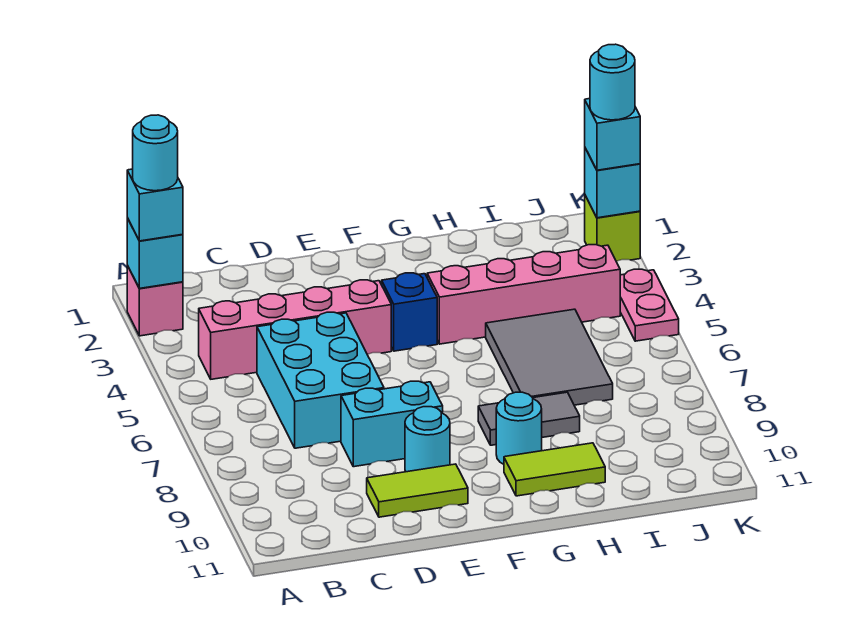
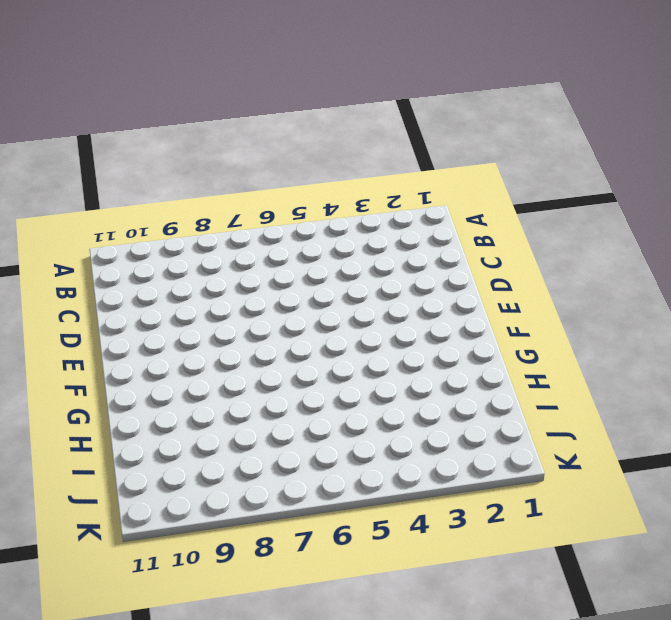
none -> pink 1x1 brick [127,266,183,336]
none -> pink 1x4 brick [199,280,391,379]
none -> cyan 2x3 brick [257,312,384,448]

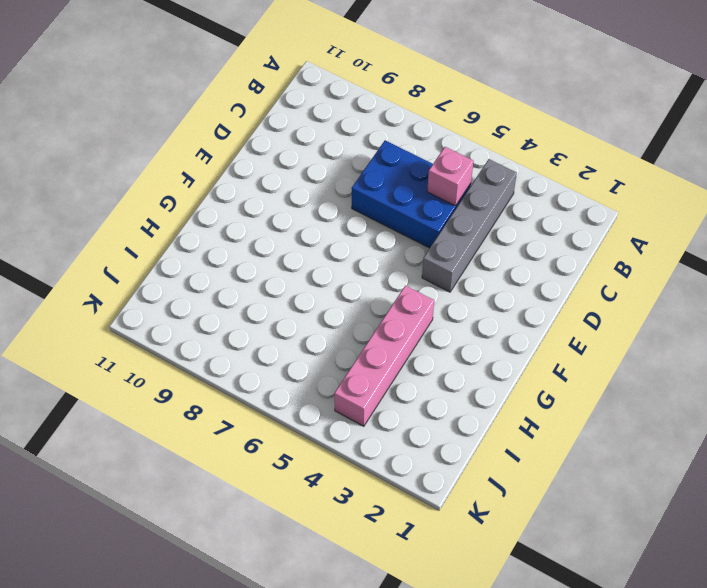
grey 1x4 brick [422,159,517,292] -> pink 1x4 brick [199,280,391,379]
blue 2x3 brick [352,140,471,248] -> cyan 2x3 brick [257,312,384,448]
pink 1x1 brick [427,147,473,206] -> pink 1x1 brick moved to [127,266,183,336]
none -> cyan 1x2 brick [341,381,443,467]
none -> lime 1x2 tile [367,464,468,517]
none -> cyan 1x1 round brick [405,407,450,472]

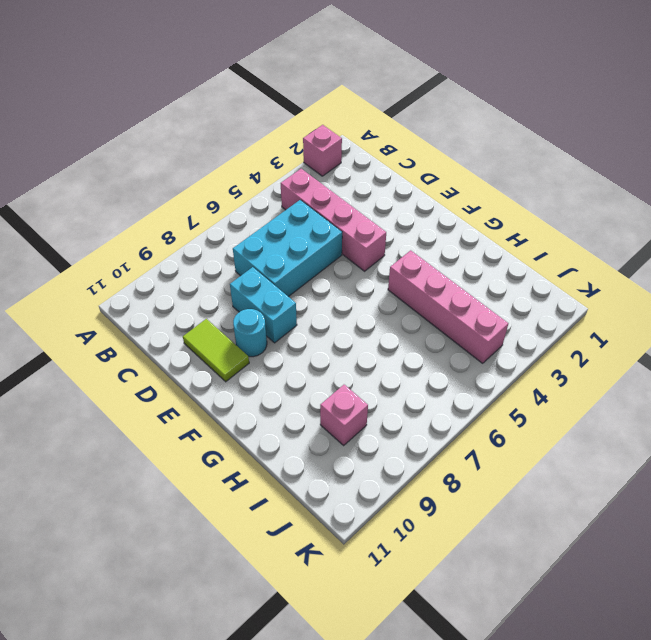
pink 1x1 brick [320,385,368,445] -> none
none -> blue 1x1 brick [382,273,437,351]
none -> grey 1x2 tile [478,392,580,445]
none -> cyan 1x1 round brick [496,392,542,464]

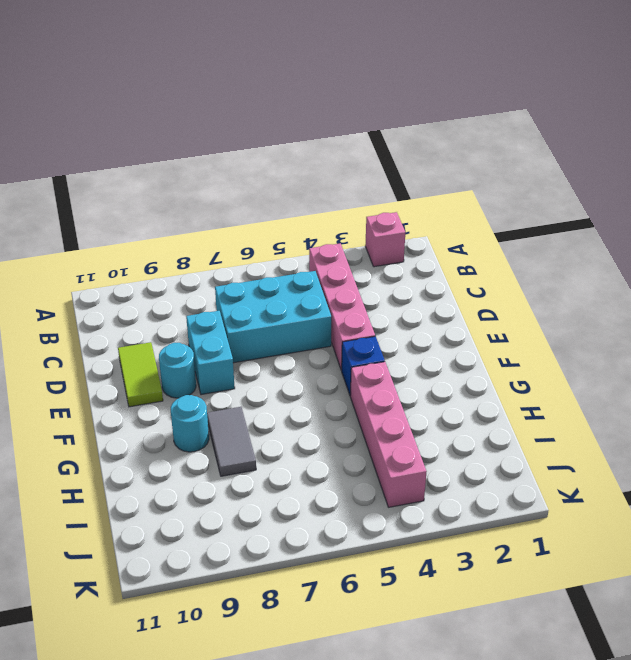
none -> lime 1x2 tile [504,443,605,496]
none -> grey 2x3 tile [486,309,613,405]
none -> lime 1x1 brick [585,196,640,261]

